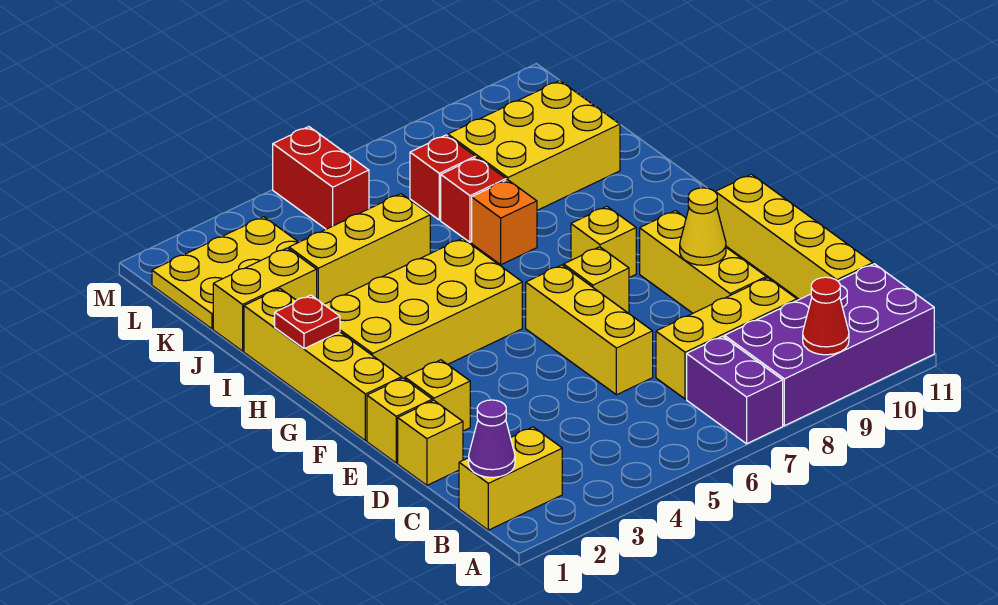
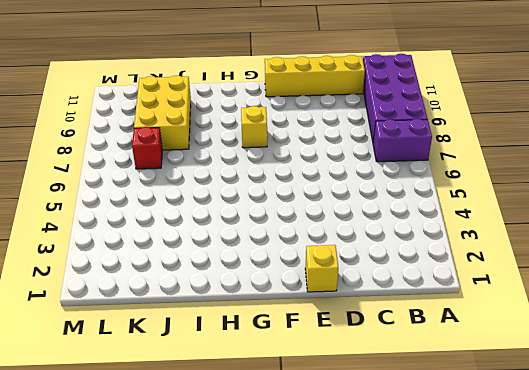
none -> yellow 1x2 brick [459,427,562,530]
none -> yellow 1x3 brick [656,278,797,399]
none -> yellow 1x1 brick [398,400,463,485]

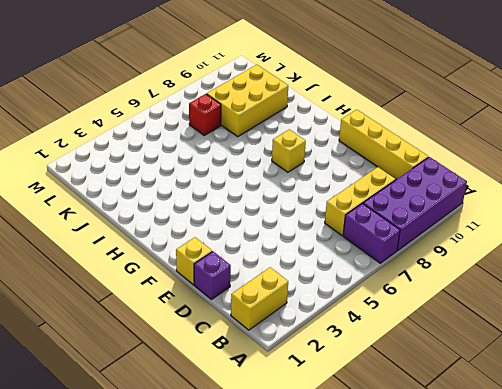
purple 1x1 brick [194,252,231,299] -> yellow 1x1 brick [398,400,463,485]
none -> yellow 1x3 brick [526,265,653,395]
none -> yellow 1x3 brick [640,211,766,313]
none -> yellow 1x1 brick [405,360,470,431]

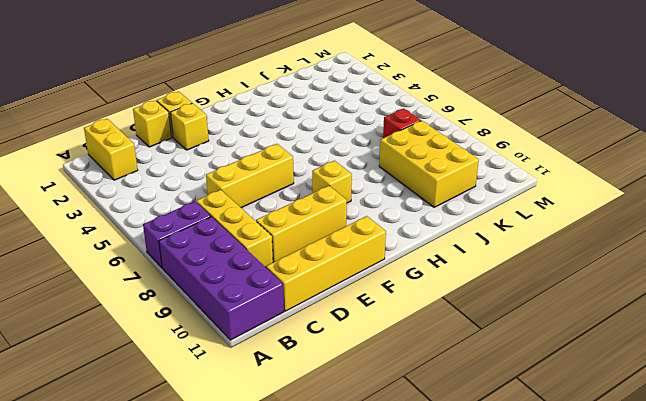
none -> yellow 1x4 brick [244,289,402,441]
none -> yellow 1x1 brick [564,247,629,313]
none -> yellow 2x4 brick [324,238,522,379]

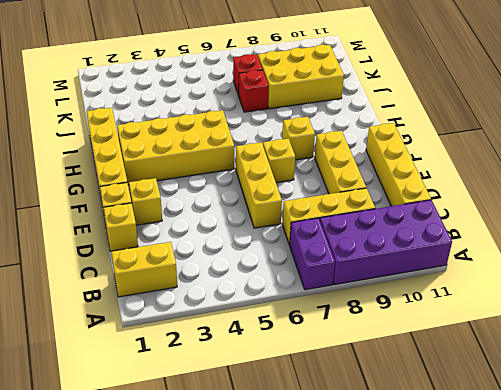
none -> orange 1x1 brick [472,180,537,265]
none -> yellow 1x2 brick [213,248,317,351]
none -> yellow 1x3 brick [289,194,430,304]

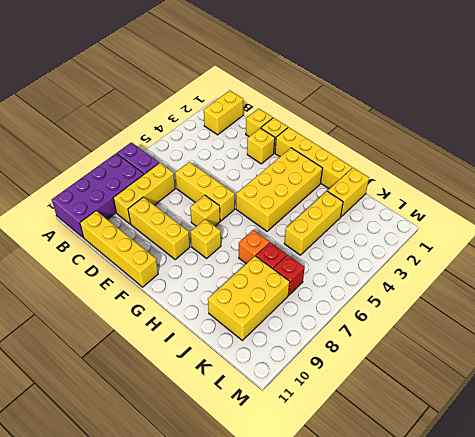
none -> yellow 2x3 plate [152,217,299,329]
none -> red 1x2 brick [273,127,369,229]
none -> red 1x1 cone [803,277,849,355]

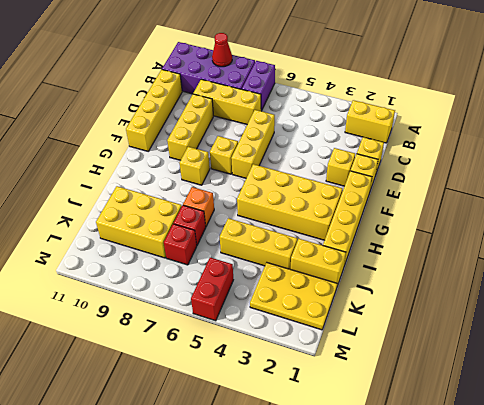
none -> purple 1x1 cone [469,400,515,477]
none -> yellow 1x1 cone [680,188,726,265]
none -> red 1x1 plate [275,295,340,349]

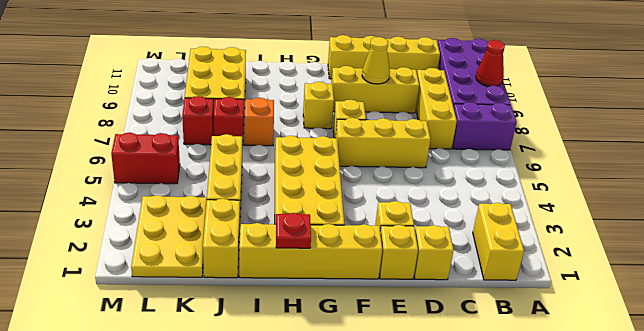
none -> purple 1x1 cone [469,400,515,477]

